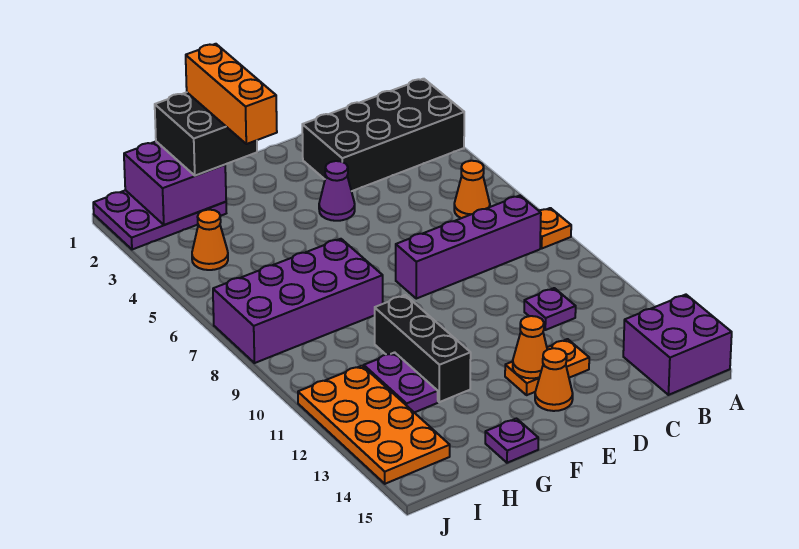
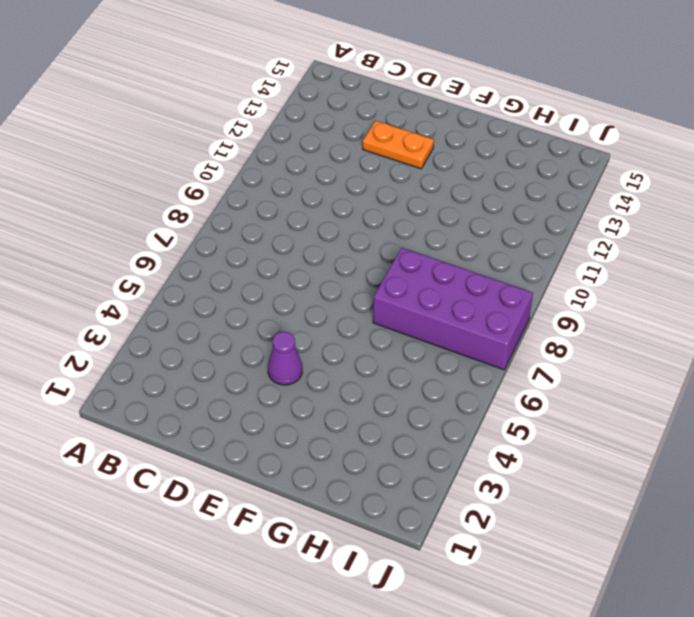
none -> black 2x4 brick [302,79,464,191]
none -> orange 1x1 plate [539,208,571,248]
none -> purple 2x2 brick [623,295,732,395]

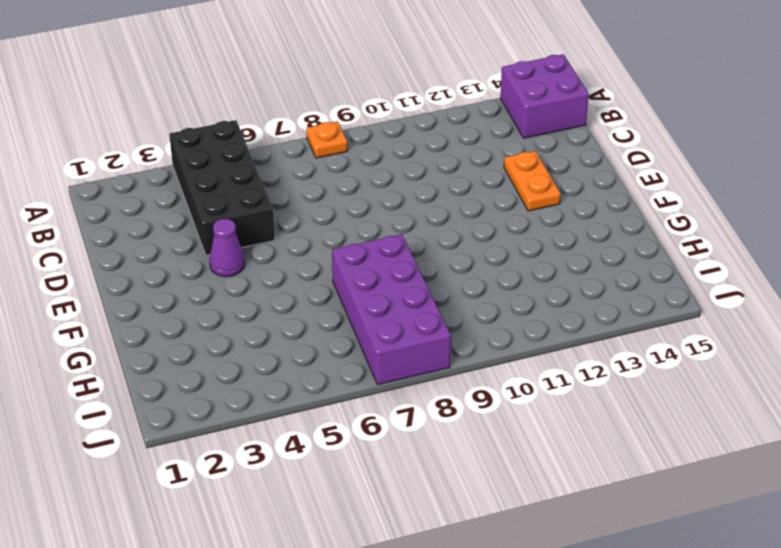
black 2x4 brick [169,120,275,255] -> black 2x4 brick moved to [302,79,464,191]
none -> orange 1x1 cone [454,161,490,218]
none -> purple 1x4 brick [396,196,541,299]
none -> purple 1x1 plate [524,288,576,330]

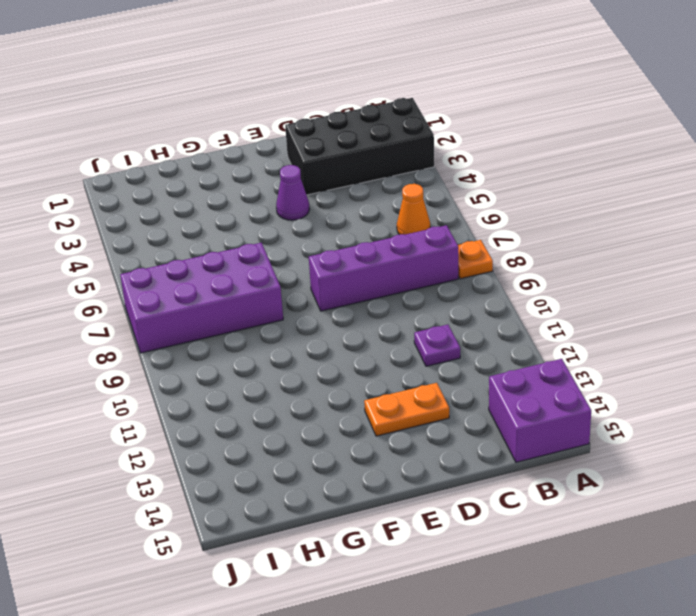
none -> orange 1x1 cone [535,348,573,411]
none -> black 1x3 brick [374,295,471,402]
none -> purple 1x1 plate [485,419,538,463]

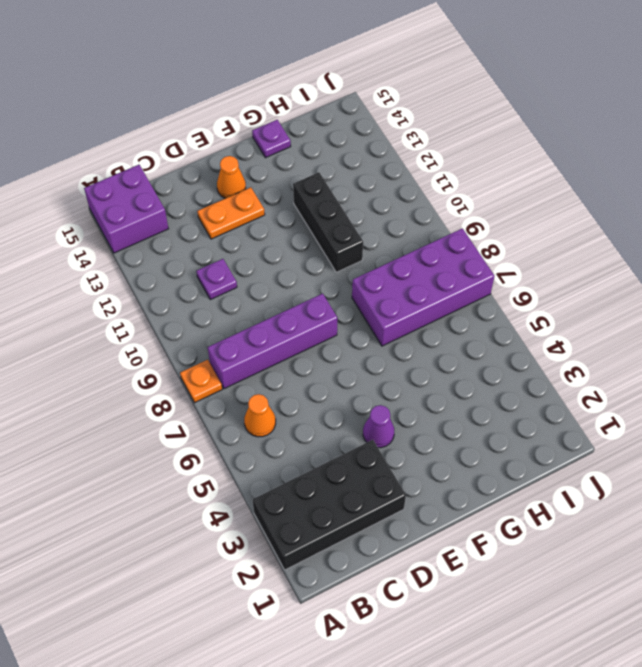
none -> purple 2x3 plate [93,190,226,250]
none -> purple 1x2 plate [364,352,438,413]
none -> orange 1x1 cone [192,210,228,270]

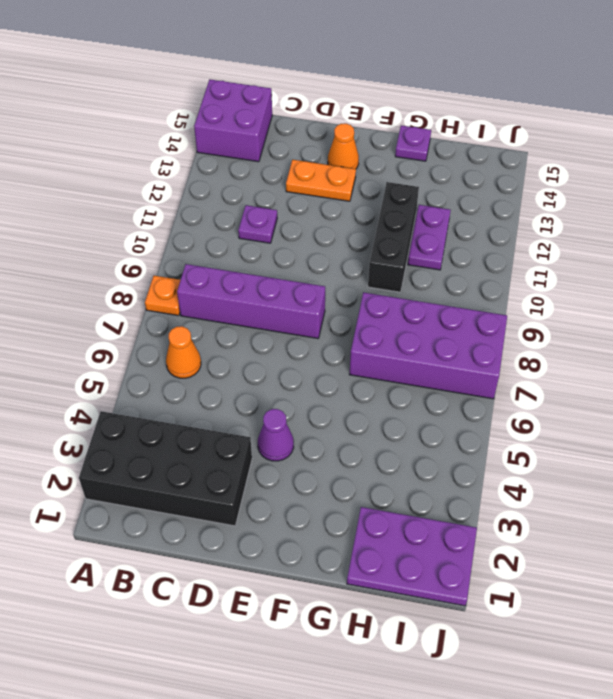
none -> orange 1x1 cone [192,210,228,270]
none -> orange 2x4 plate [298,366,450,484]
none -> orange 1x1 cone [513,316,547,378]

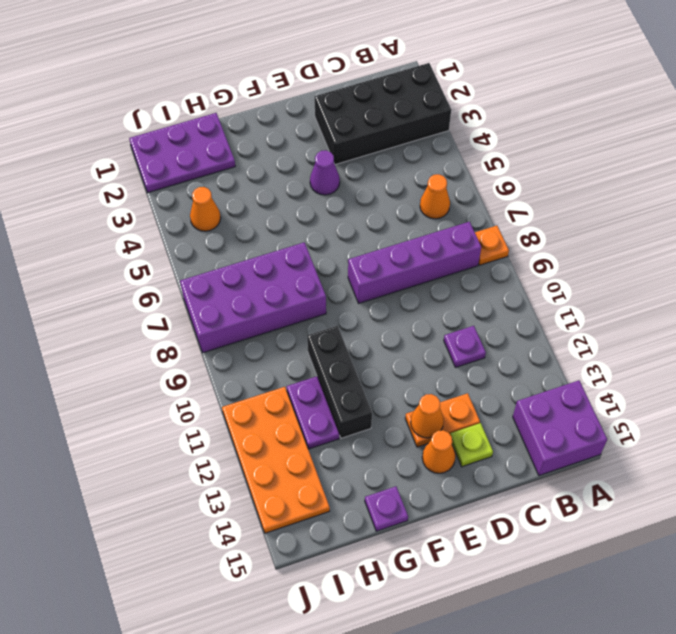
lime 1x1 plate [450,423,493,467] -> none
none -> purple 2x2 brick [124,142,226,225]
none -> black 2x2 brick [155,92,257,176]
none -> orange 1x3 brick [186,44,277,144]

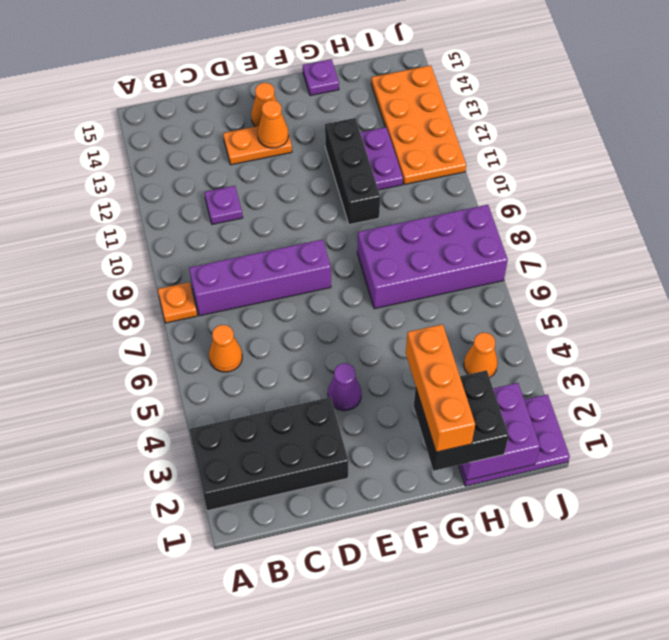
none -> purple 2x2 brick [623,295,732,395]

